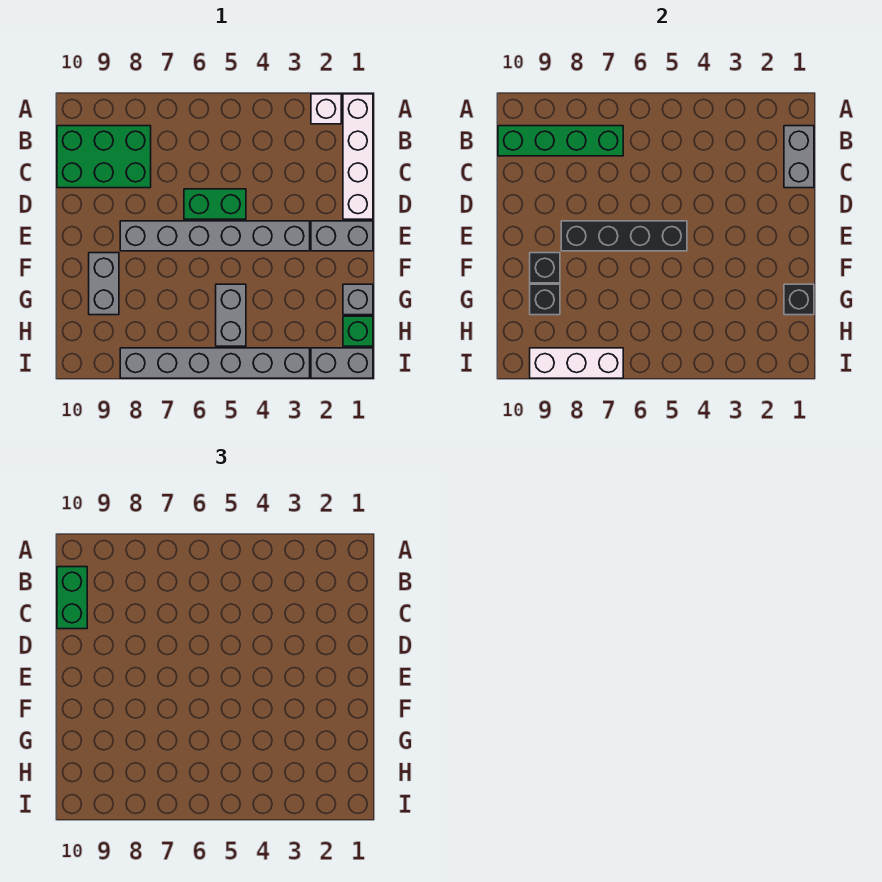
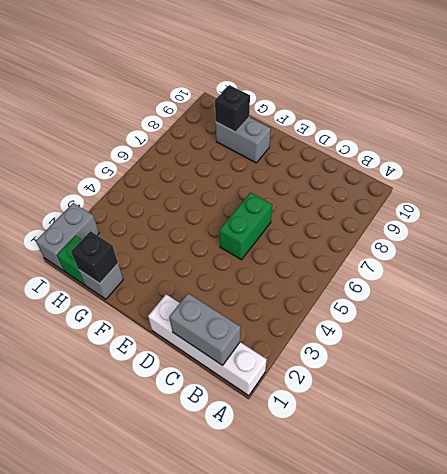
none -> white 1x1 brick [311,94,341,124]
none -> green 2x3 brick [57,126,151,188]
none -> grey 1x2 brick [311,221,373,251]

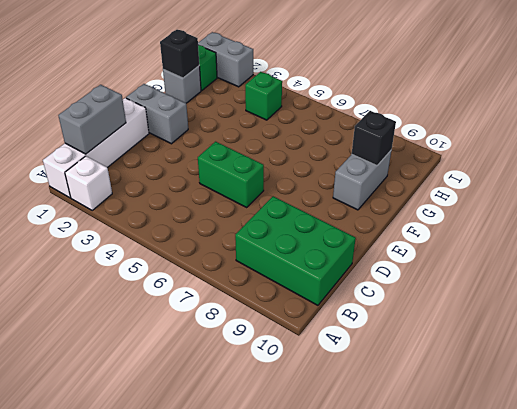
green 1x1 brick [245,72,282,120] -> none
none -> grey 1x6 brick [120,221,310,251]
none -> grey 1x2 brick [216,284,246,346]
none -> grey 1x6 brick [120,348,310,378]

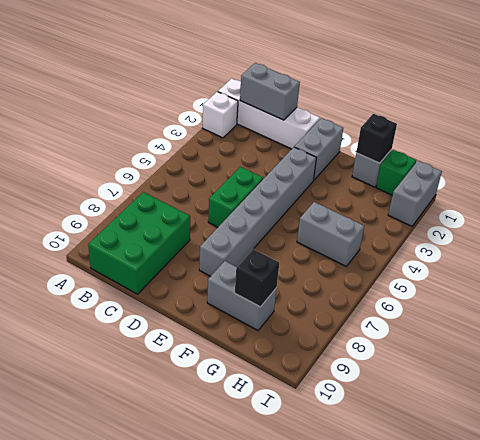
none -> grey 1x6 brick [120,348,310,378]
none -> green 1x4 brick [498,126,623,156]
none -> black 1x4 brick [561,221,687,251]

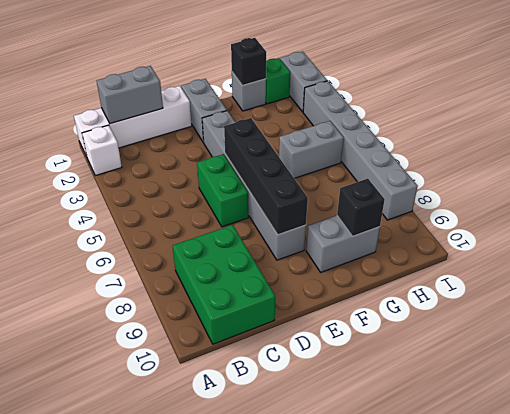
none -> green 1x4 brick [498,126,623,156]
none -> black 1x1 brick [530,253,560,283]
none -> white 1x3 brick [530,348,623,378]

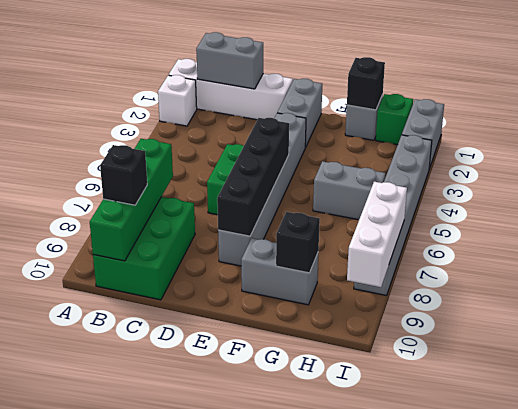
black 1x1 brick [100,145,147,205] -> black 1x1 brick moved to [530,253,560,283]
none -> green 1x2 brick [57,567,87,629]

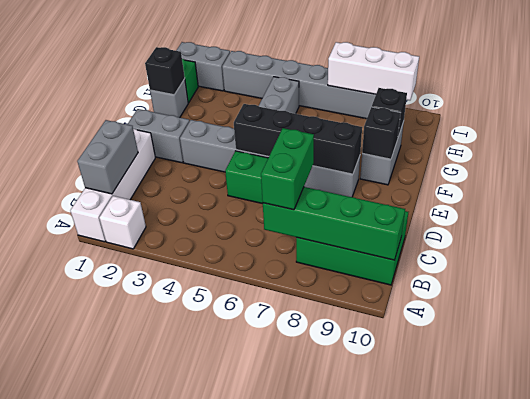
green 1x2 brick [261,128,314,210] -> green 1x2 brick moved to [57,567,87,629]

